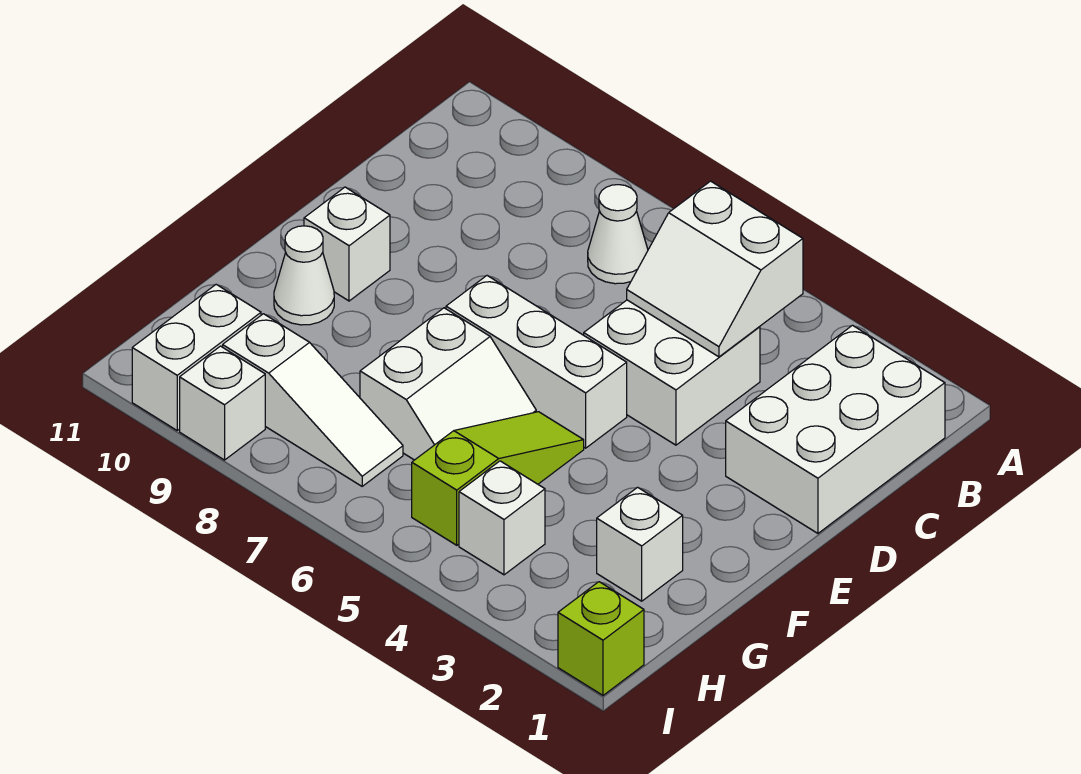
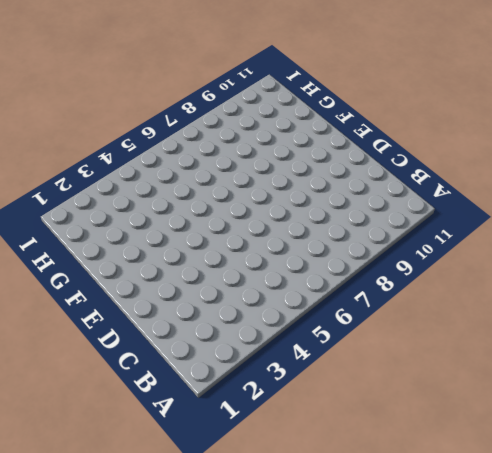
none -> white 2x3 brick [726,325,945,533]
none -> white 1x1 cone [588,185,648,284]
none -> white 2x2 brick [584,300,760,445]

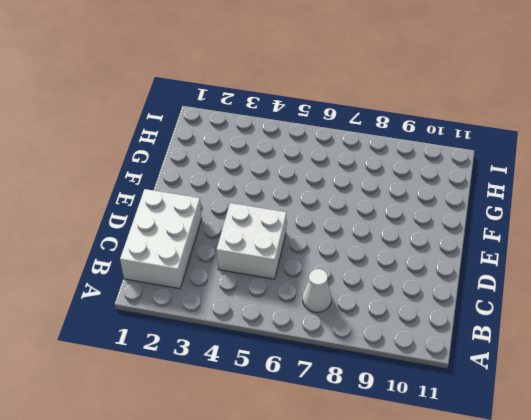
none -> white 1x3 brick [446,276,627,448]
none -> white 1x1 brick [304,187,390,301]
none -> lime 1x3 slope [412,412,584,545]

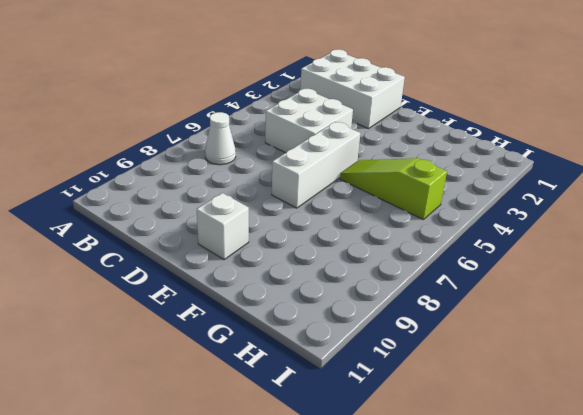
none -> white 2x2 slope [360,308,536,460]
none -> white 1x1 cone [274,226,334,325]
none -> white 1x1 brick [597,487,683,601]

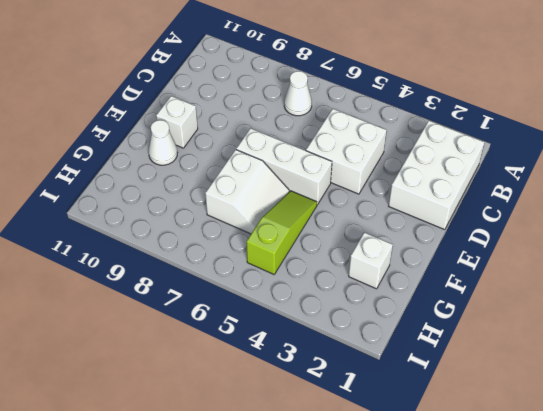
none -> white 1x1 brick [459,461,545,575]
none -> white 1x3 slope [223,314,403,486]
none -> white 1x2 brick [132,284,261,430]

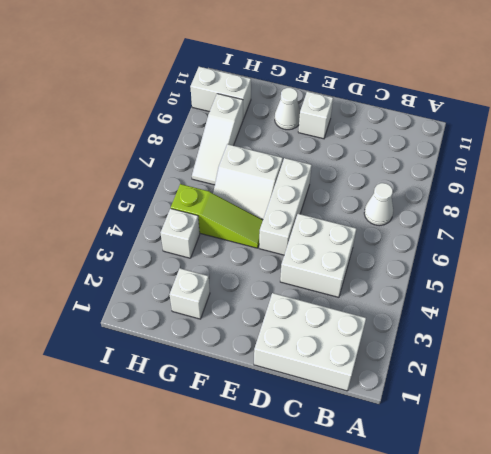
none -> lime 1x1 brick [558,582,644,695]
none -> white 1x1 brick [180,346,265,460]
none -> white 2x2 slope [627,181,803,357]

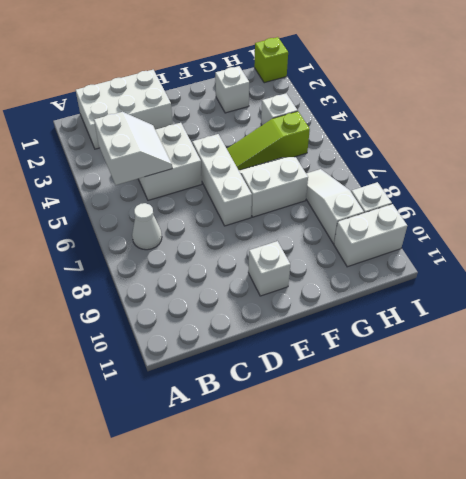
none -> white 1x1 cone [274,226,334,325]

